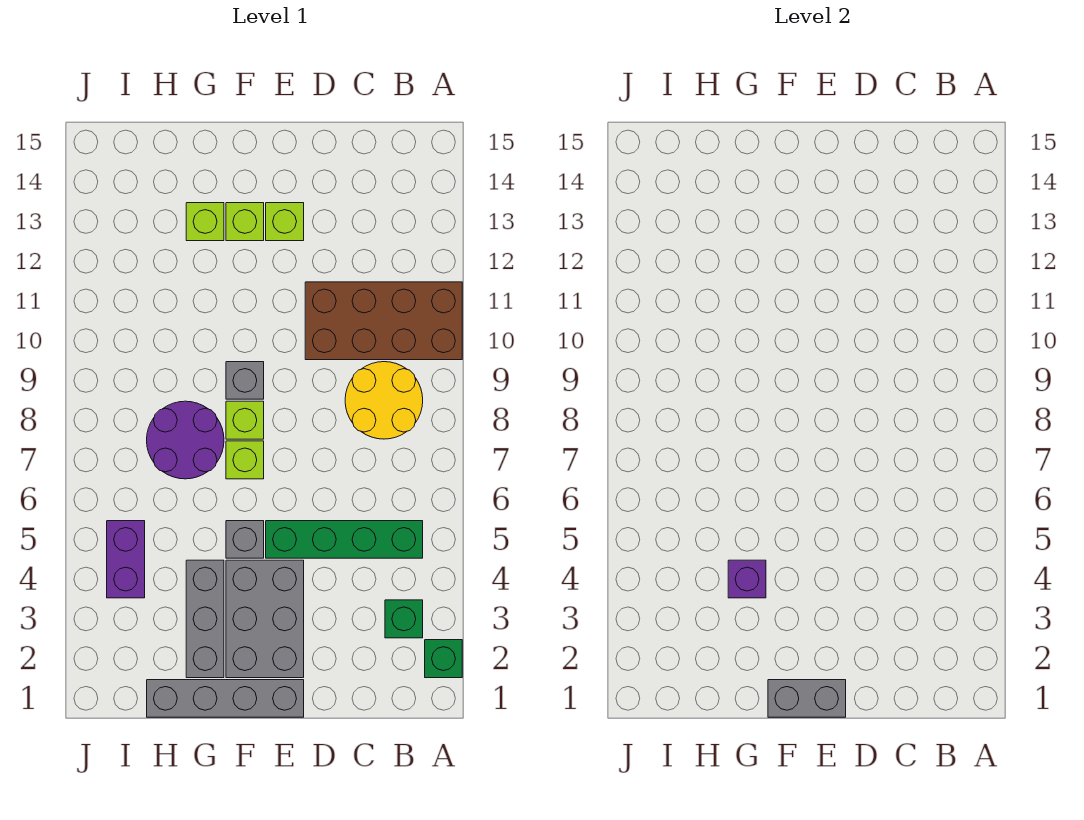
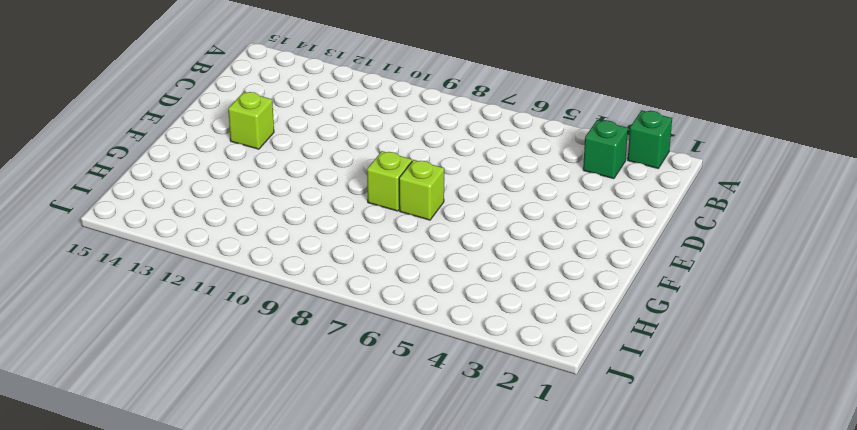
none -> brown 2x4 brick [305,282,462,360]
none -> green 1x4 brick [266,521,423,558]
none -> yellow 2x2 round brick [345,362,423,439]

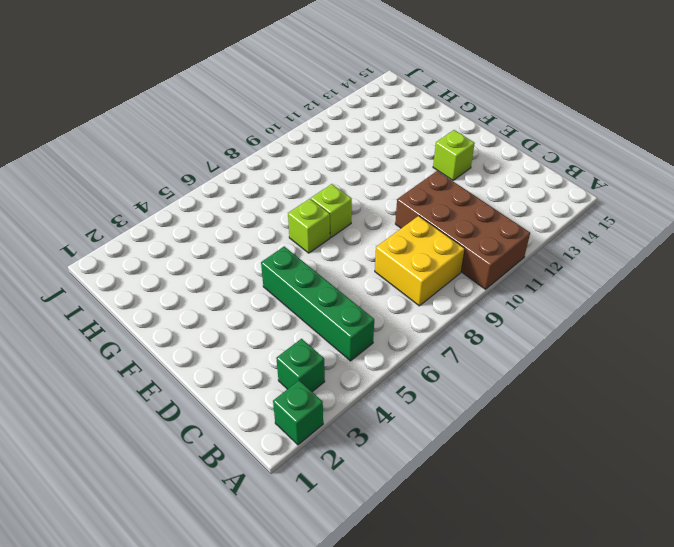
yellow 2x2 brick [375,216,465,306] -> yellow 2x2 round brick [345,362,423,439]
none -> grey 1x4 brick [147,680,304,717]
none -> grey 2x3 brick [226,560,304,678]
none -> grey 1x1 brick [226,521,264,558]

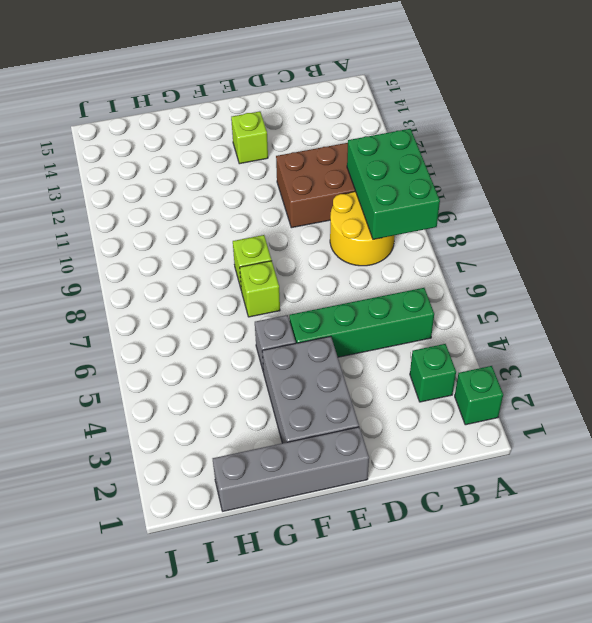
green 2x3 brick [347,129,440,240] -> none
none -> grey 1x1 brick [226,362,264,399]
none -> lime 1x1 brick [226,203,264,241]
none -> grey 1x3 brick [186,560,224,678]

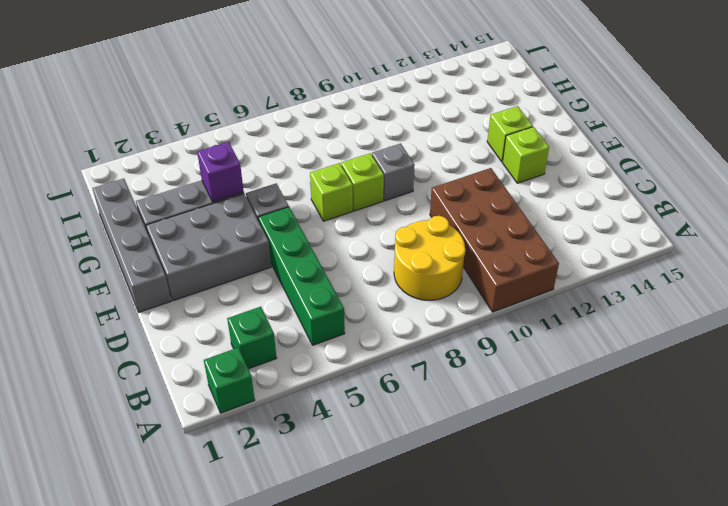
none -> purple 2x2 round brick [147,401,224,479]
none -> lime 1x1 brick [186,203,224,241]
none -> purple 1x2 brick [107,521,145,598]

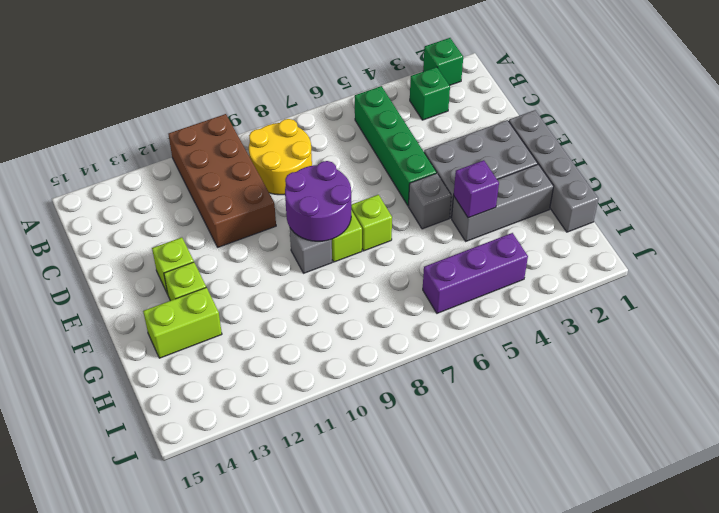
purple 2x2 round brick [285,161,351,241] -> purple 2x2 round brick moved to [147,401,224,479]
lime 1x2 brick [143,287,222,358] -> lime 1x1 brick [186,203,224,241]
purple 1x3 brick [423,233,528,313] -> purple 1x2 brick [107,521,145,598]
none -> grey 1x2 brick [768,680,846,717]

